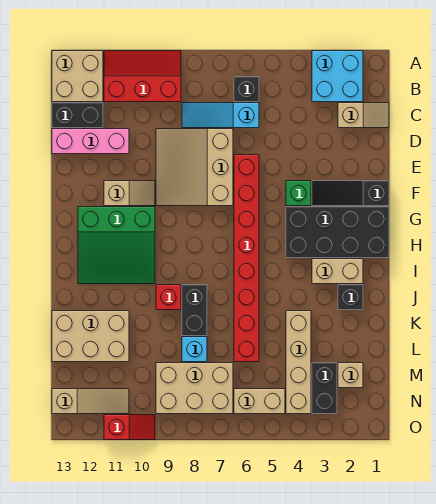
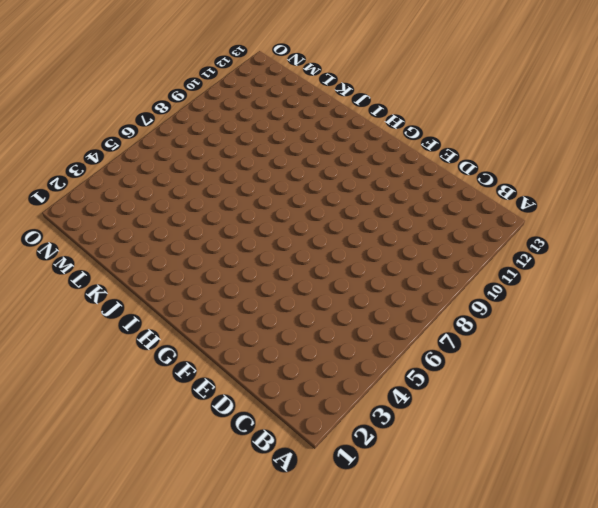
none -> cyan 2x2 brick [312,51,363,102]
none -> red 2x3 slope [104,51,181,102]
none -> tan 2x2 brick [52,51,103,102]

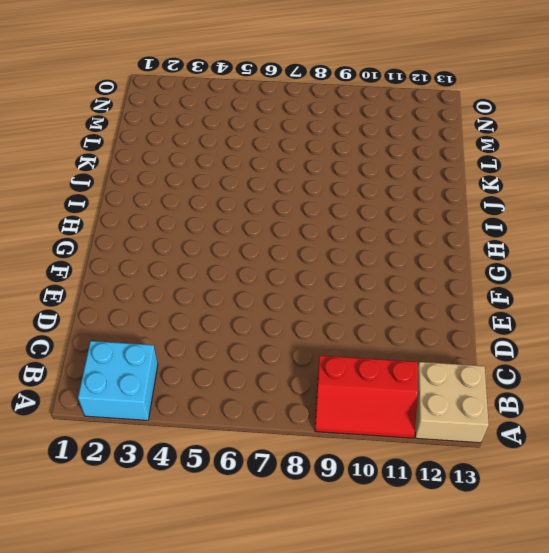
none -> black 1x1 brick [234,77,259,102]
none -> tan 1x2 slope [338,103,389,128]
none -> cyan 1x3 slope [182,103,259,128]

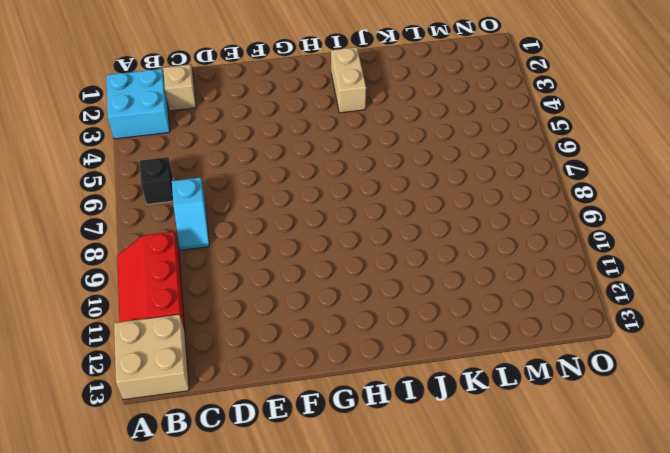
cyan 1x2 slope [172,177,209,250] -> cyan 1x3 slope [182,103,259,128]
none -> black 1x2 brick [52,103,103,128]
none -> tan 3x3 slope [156,129,233,206]
none -> pink 1x3 brick [52,129,129,154]

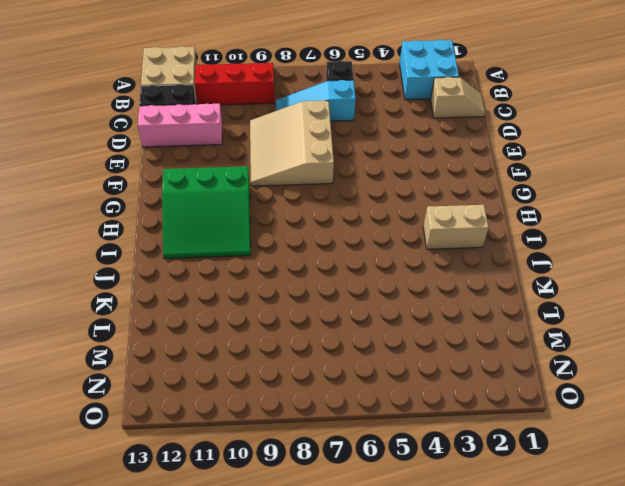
none -> red 1x8 brick [234,155,259,362]
none -> black 1x3 slope [312,181,389,206]
none -> green 1x1 brick [286,181,311,206]

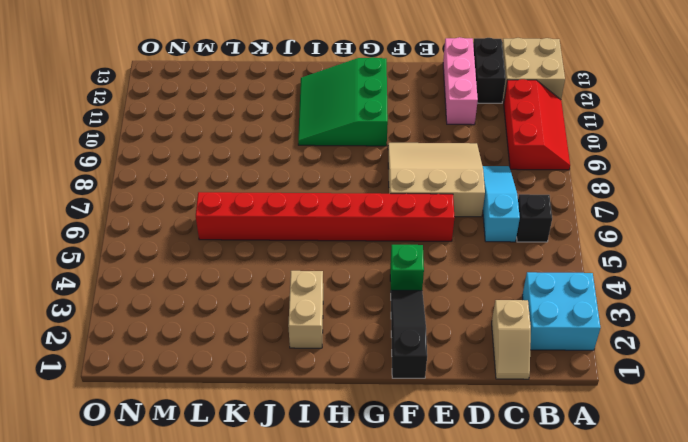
none -> tan 1x2 slope [104,181,155,206]
none -> black 2x4 brick [286,207,389,258]
none -> black 1x1 brick [338,285,363,310]

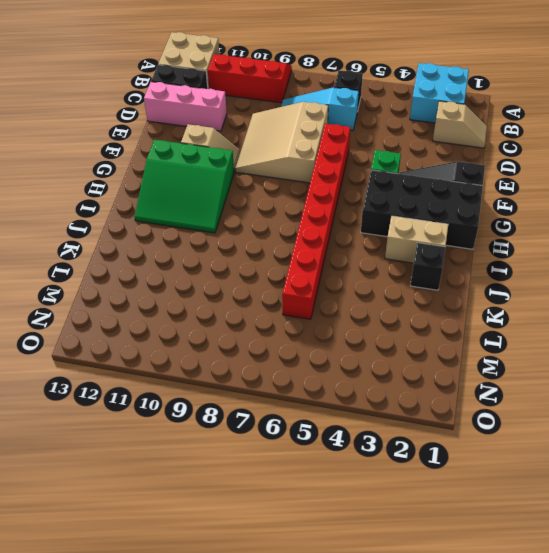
none -> black 1x2 brick [182,285,207,336]
none -> red 1x1 brick [156,285,181,310]
none -> tan 1x4 brick [286,311,311,414]

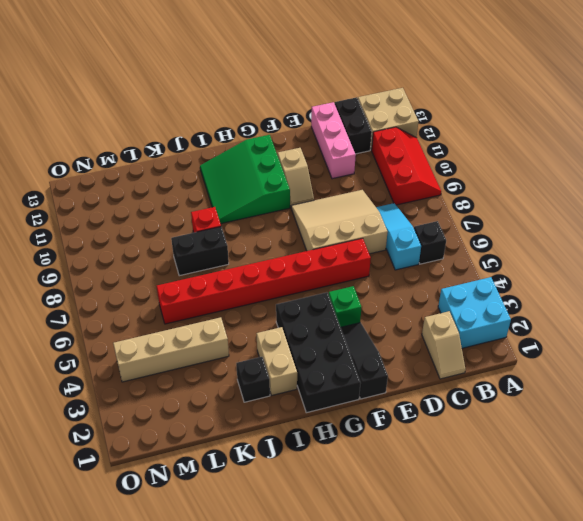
none -> tan 2x3 brick [52,311,129,362]
none -> cyan 1x1 brick [182,337,207,362]
none -> tan 1x1 brick [338,363,363,388]

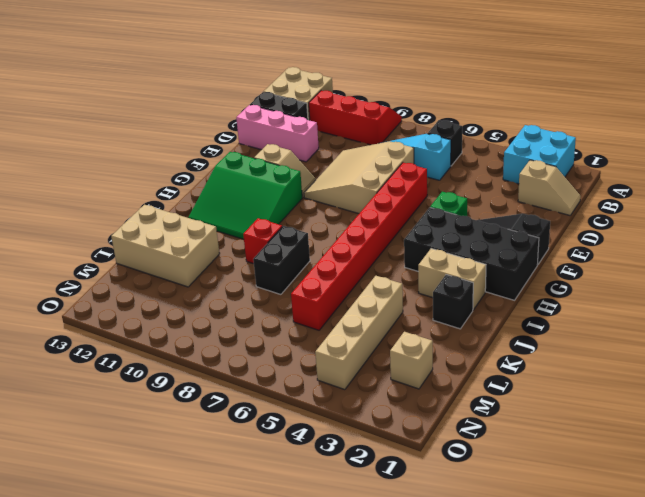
none -> cyan 1x1 brick [182,337,207,362]
none -> black 1x2 brick [312,363,337,414]
none -> tan 2x3 brick [156,363,233,414]

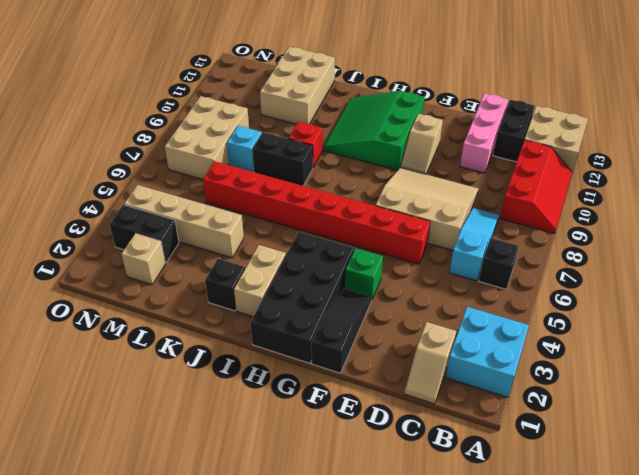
none -> tan 1x2 brick [234,389,285,414]
none -> tan 1x3 slope [52,389,129,414]
none -> red 1x2 slope [104,415,155,440]

